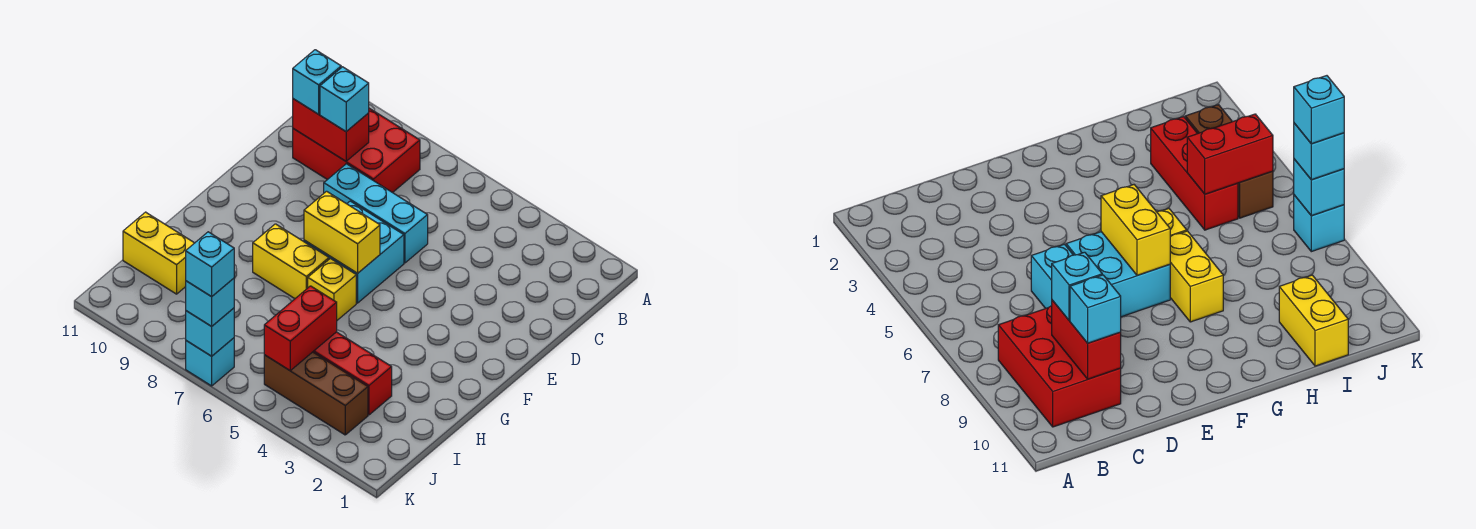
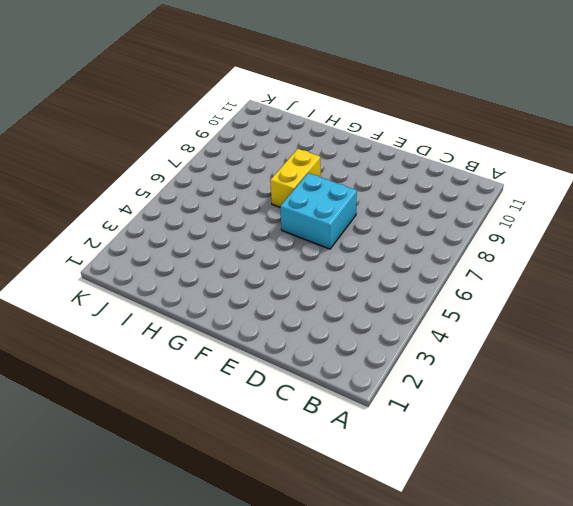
none -> red 2x3 brick [293,108,420,193]
none -> cyan 1x3 brick [324,164,428,263]
none -> yellow 1x1 brick [308,258,356,320]

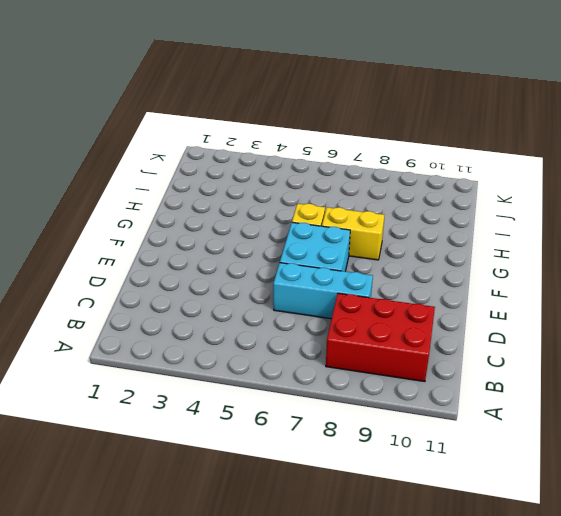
none -> red 1x3 brick [313,332,392,415]
none -> yellow 1x2 brick [123,212,194,294]
none -> brown 1x3 brick [264,352,368,435]

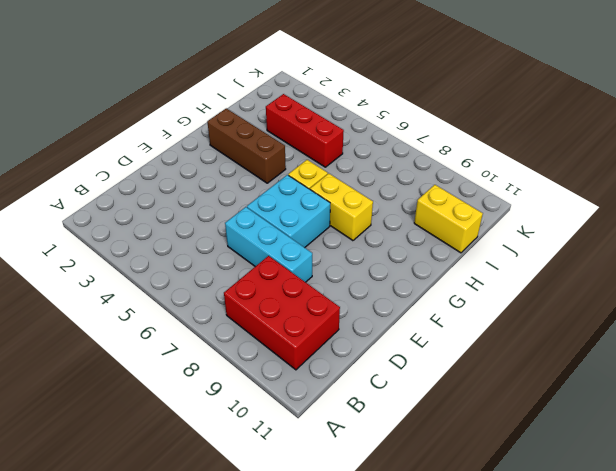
brown 1x3 brick [207,108,286,183] -> brown 1x3 brick moved to [264,352,368,435]
none -> cyan 1x1 brick [186,338,234,386]
none -> red 1x2 brick [293,99,369,161]
none -> yellow 1x2 brick [304,191,380,273]

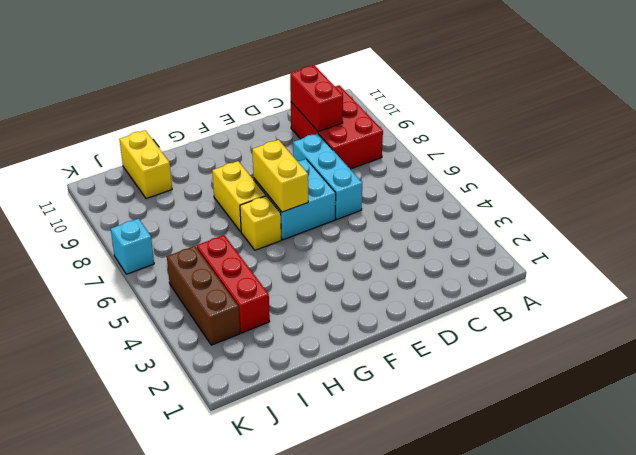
none -> red 1x2 brick [264,286,337,370]
none -> cyan 1x1 brick [186,308,234,356]
none -> cyan 1x1 brick [320,67,369,131]

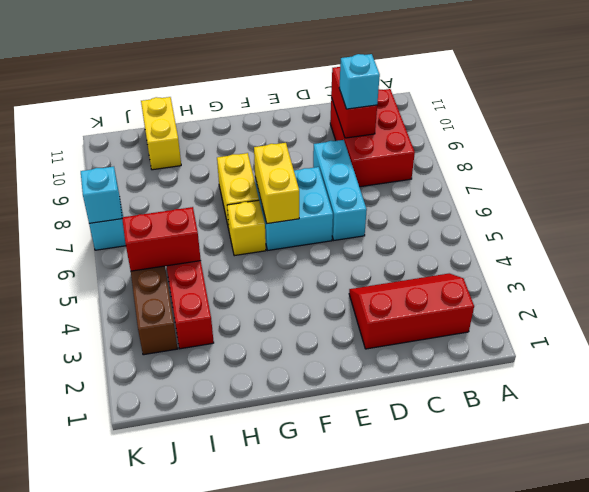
red 2x3 slope [349,273,474,349] -> none
none -> cyan 1x1 brick [293,50,341,114]
none -> cyan 1x1 brick [186,278,234,326]
none -> cyan 1x1 brick [186,232,234,297]

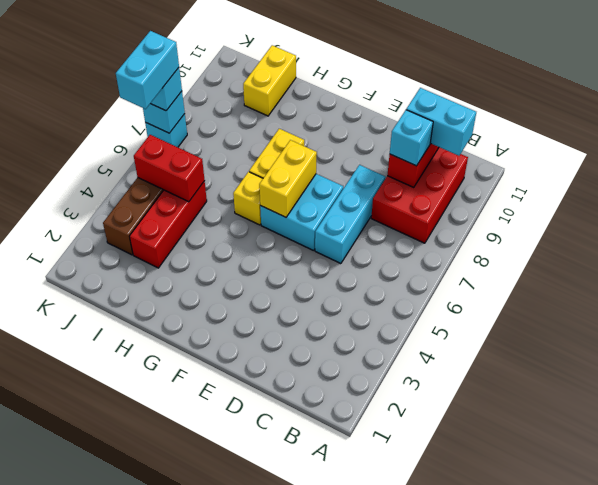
cyan 1x2 brick [406,88,476,156] -> cyan 1x1 brick [293,50,341,114]
cyan 1x2 brick [116,31,179,109] -> cyan 1x1 brick [186,232,234,297]

